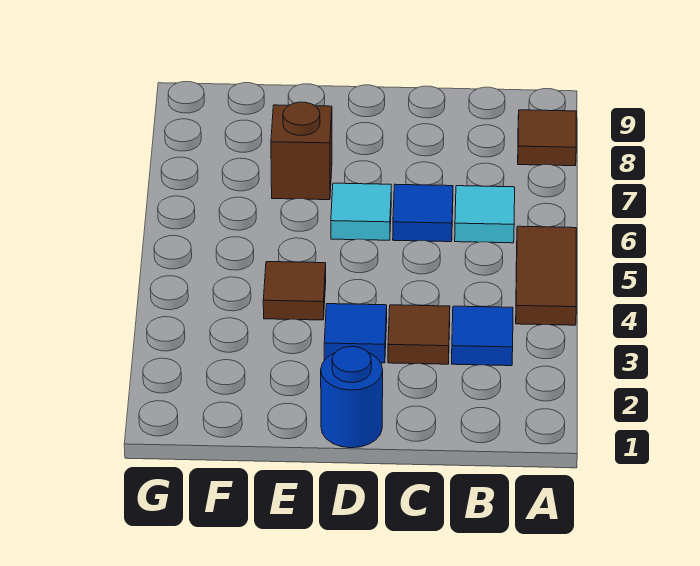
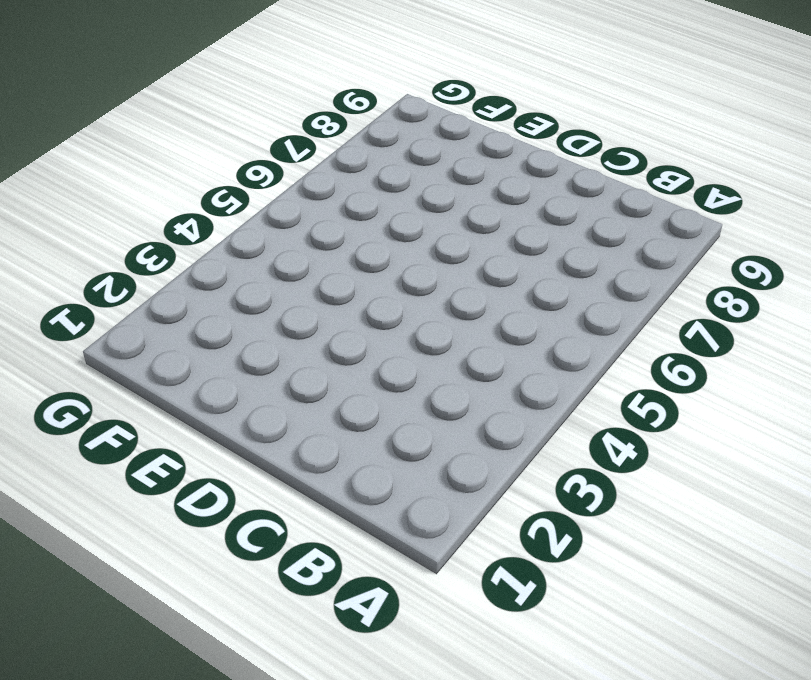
none -> brown 1x2 tile [516,226,576,325]
none -> brown 1x1 tile [518,110,576,166]

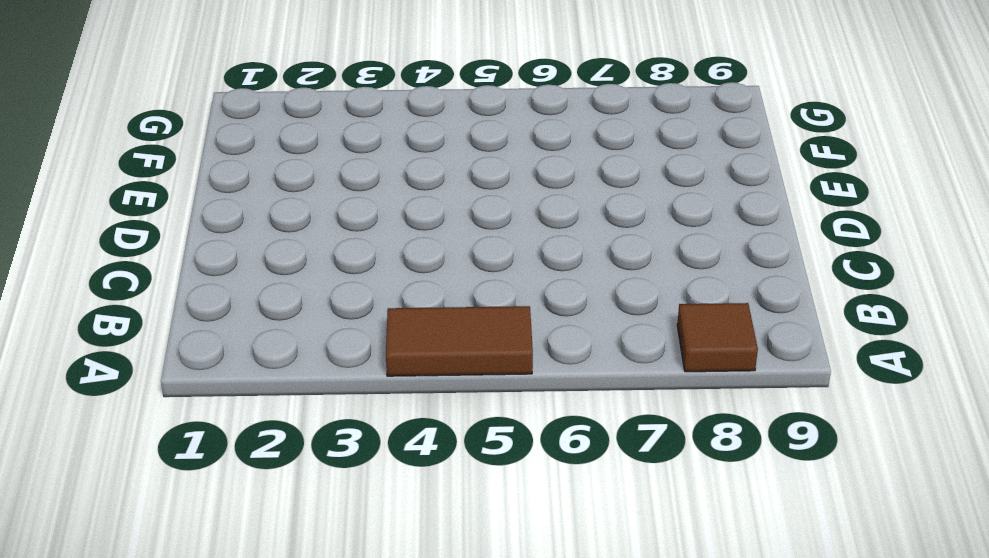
none -> blue 1x1 tile [452,306,513,366]
none -> cyan 1x1 tile [455,186,515,243]

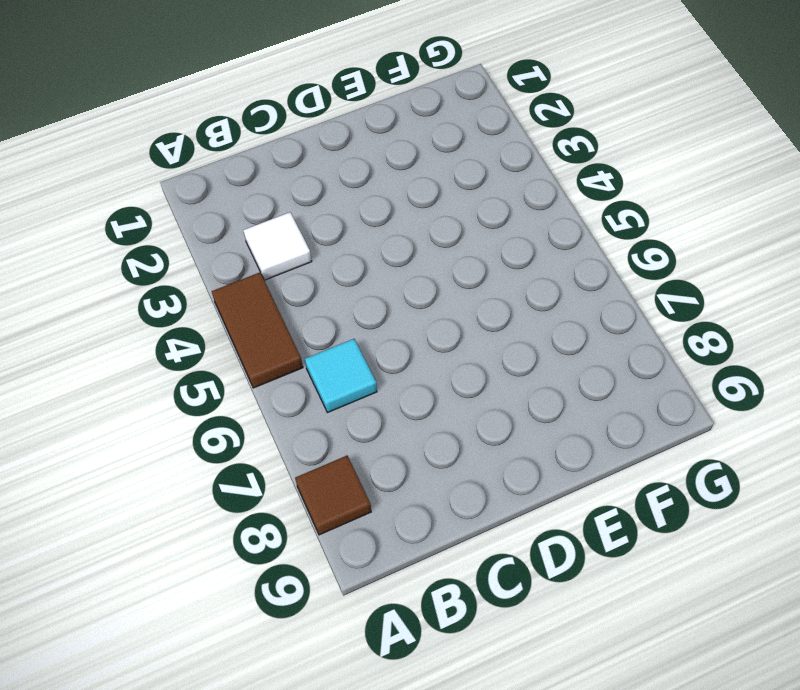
white 1x1 tile [243,212,312,280] -> blue 1x1 tile [452,306,513,366]
none -> brown 1x1 tile [388,305,450,364]
none -> blue 1x1 tile [393,184,453,242]

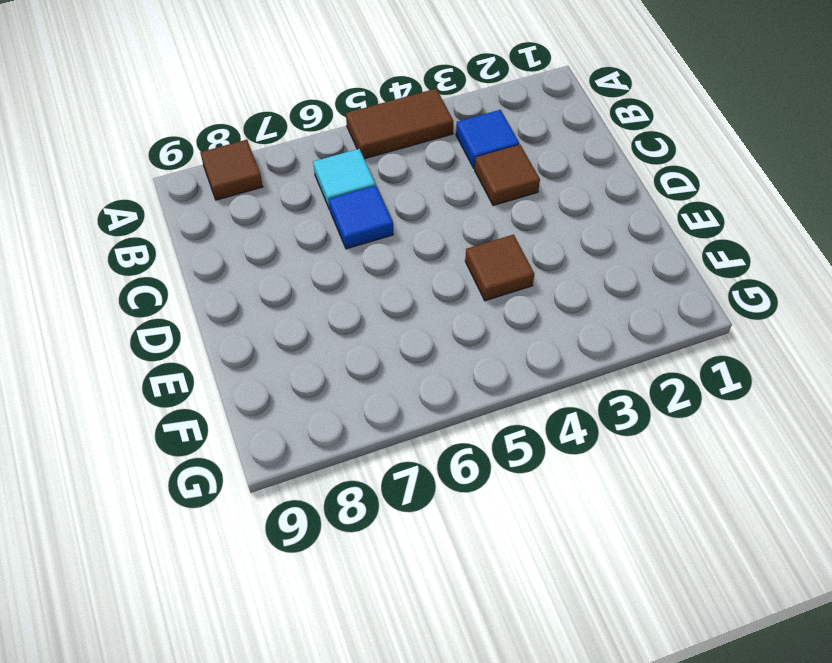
none -> blue 1x1 round brick [321,347,383,448]
none -> blue 1x1 tile [324,304,387,363]

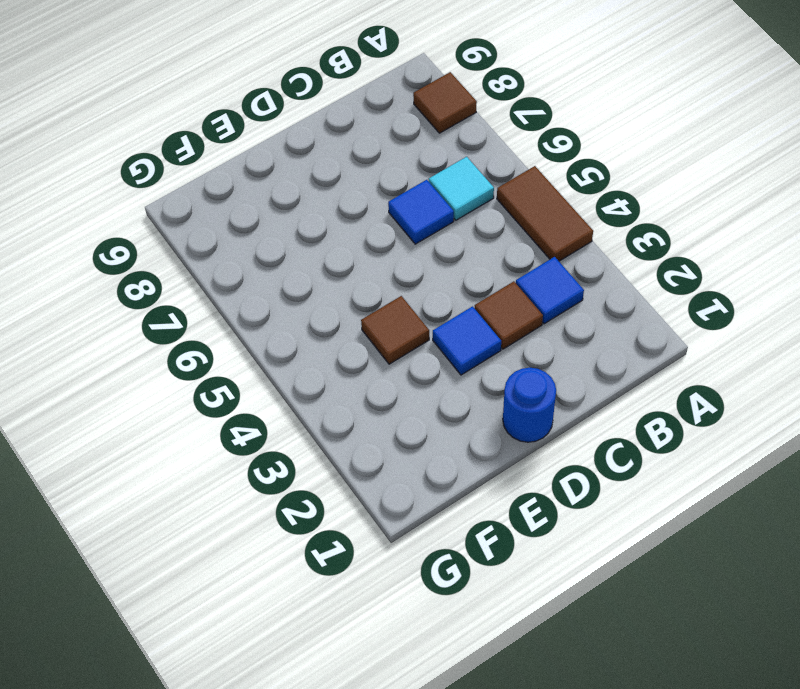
none -> cyan 1x1 tile [331,183,391,240]
none -> brown 1x1 brick [271,102,332,200]

